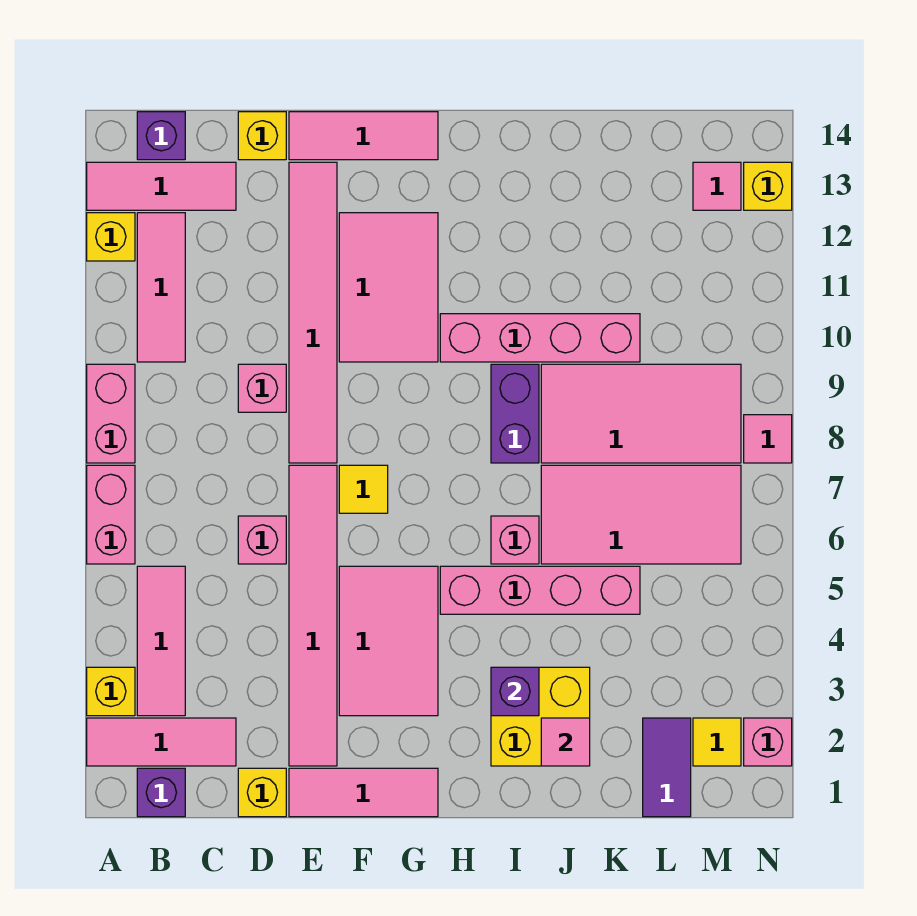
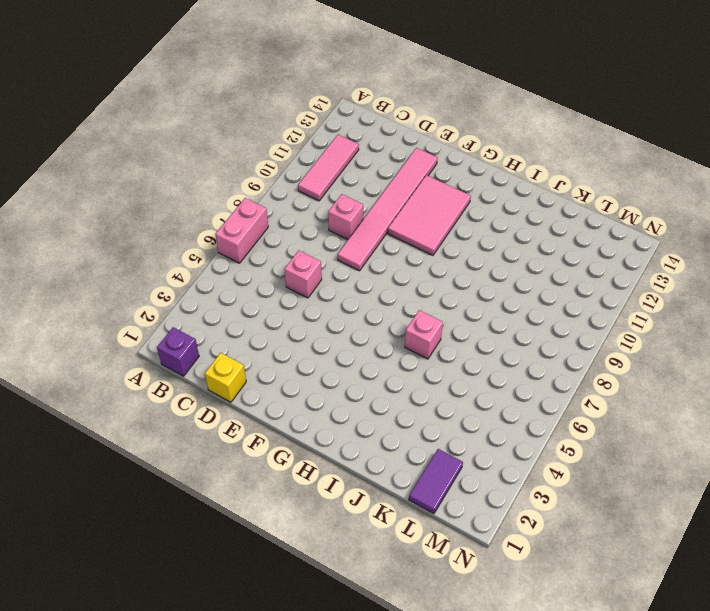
none -> pink 1x3 tile [87,718,236,766]
none -> yellow 1x1 brick [87,667,135,716]
none -> pink 1x2 brick [87,364,135,463]
none -> yellow 1x1 brick [87,213,135,261]

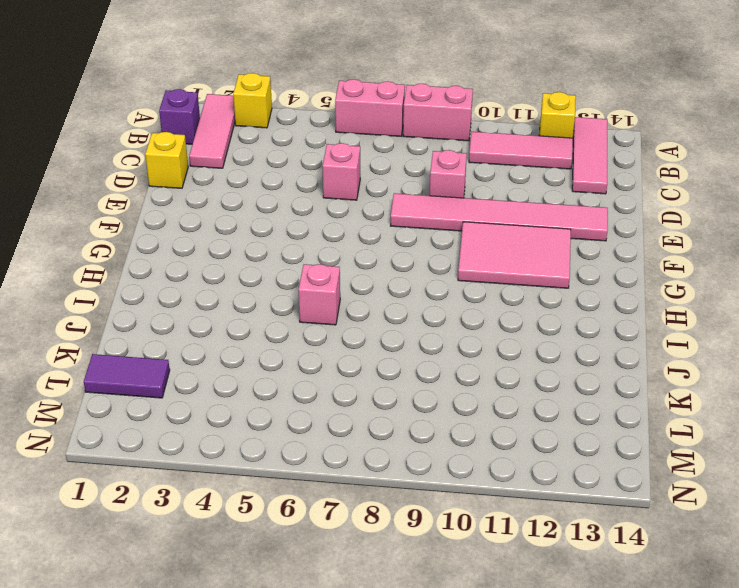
none -> pink 1x3 tile [137,566,185,716]
none -> purple 1x1 brick [137,112,185,160]
none -> yellow 1x1 brick [238,112,286,160]
none -> pink 1x3 tile [289,768,438,817]

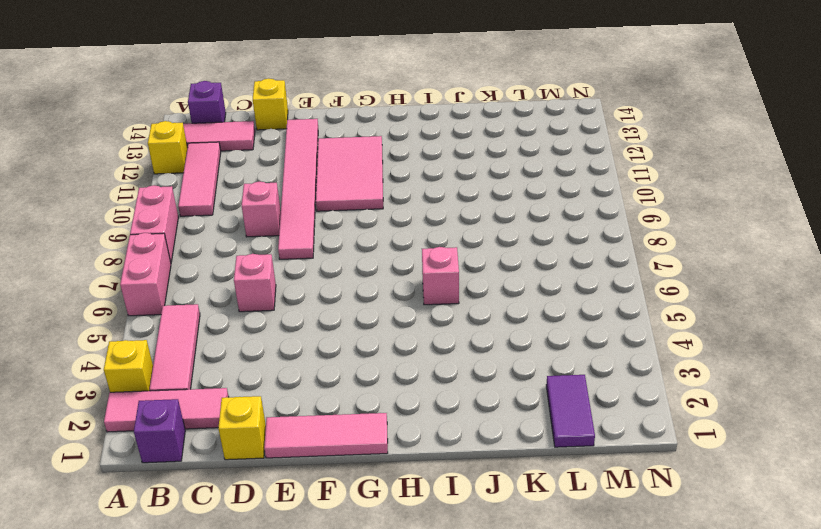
none -> pink 1x6 tile [289,465,337,766]
none -> pink 1x3 tile [289,112,438,160]
none -> pink 2x3 tile [339,566,438,716]
none -> yellow 1x1 tile [339,465,388,513]

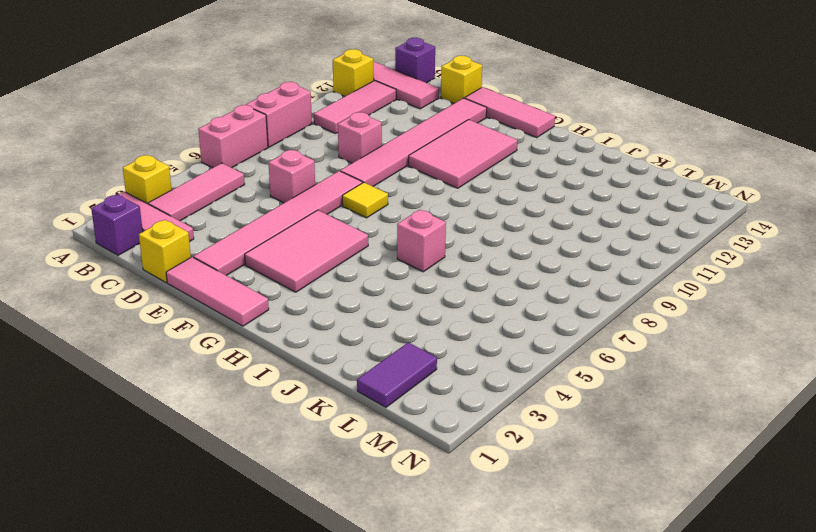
none -> pink 1x4 brick [440,566,640,614]
none -> pink 1x4 brick [440,314,640,362]
none -> yellow 2x2 brick [491,667,590,766]
none -> purple 1x2 brick [491,364,539,463]

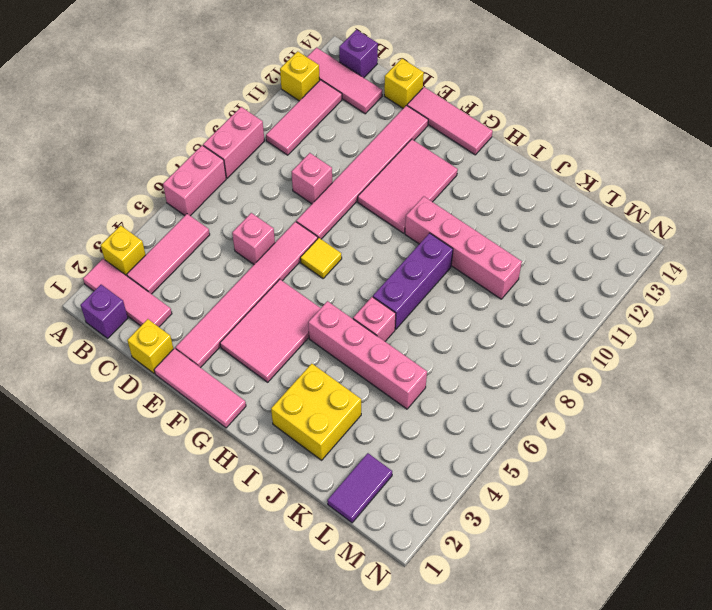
purple 1x3 brick [373,233,453,329] -> purple 1x2 brick [491,364,539,463]
none -> pink 2x4 tile [541,465,741,564]
none -> pink 2x4 tile [541,364,741,463]
none -> yellow 1x1 tile [693,718,741,766]
none -> pink 1x1 tile [693,162,741,210]

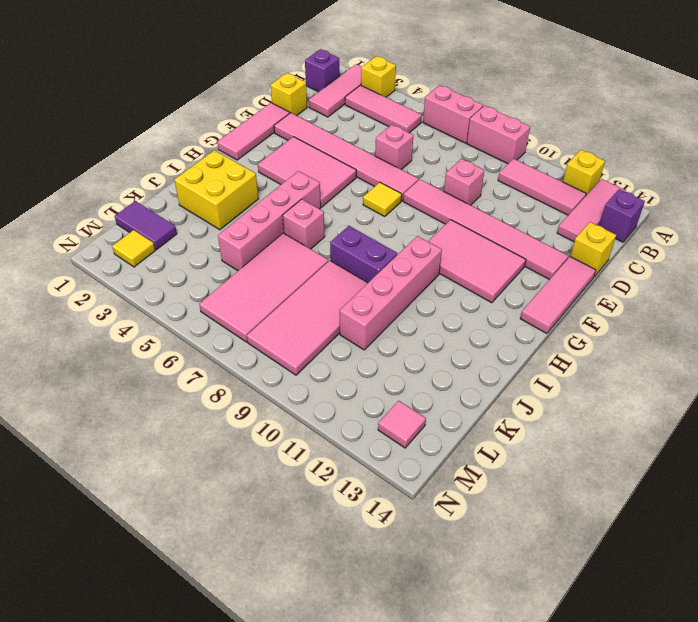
none -> pink 1x1 brick [744,718,792,766]
none -> pink 1x1 tile [744,415,792,463]
none -> yellow 1x1 brick [744,162,792,210]
none -> purple 1x1 brick [491,667,539,716]

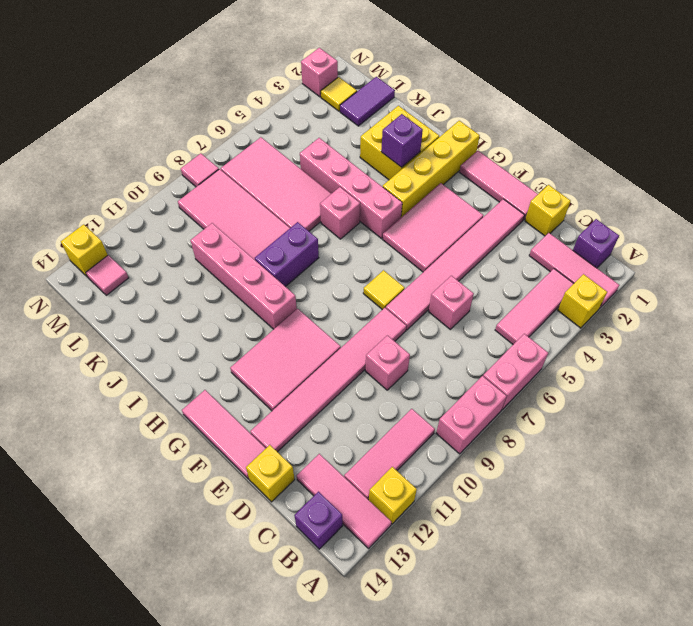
yellow 1x4 brick [383,121,480,217] -> none
none -> pink 1x1 tile [541,718,590,766]

